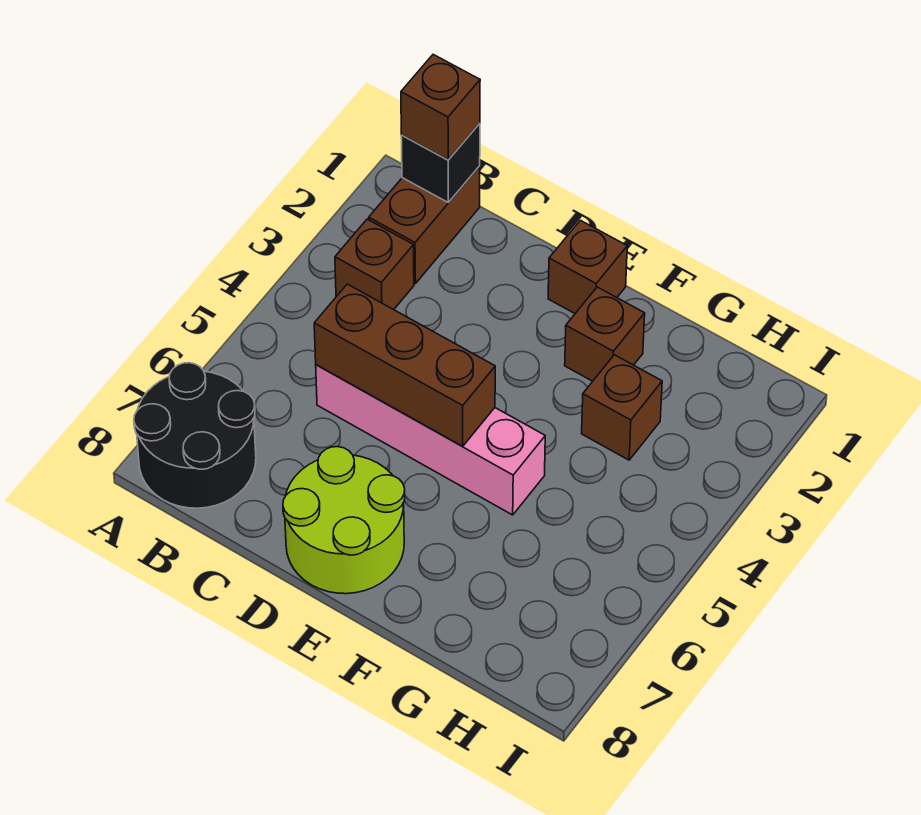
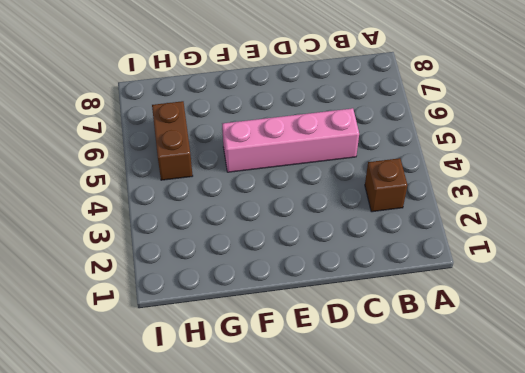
brown 1x2 brick [152,101,193,180] -> brown 1x2 brick moved to [369,166,480,284]
none -> black 2x2 round brick [134,363,256,508]
none -> lime 2x2 round brick [283,447,405,594]

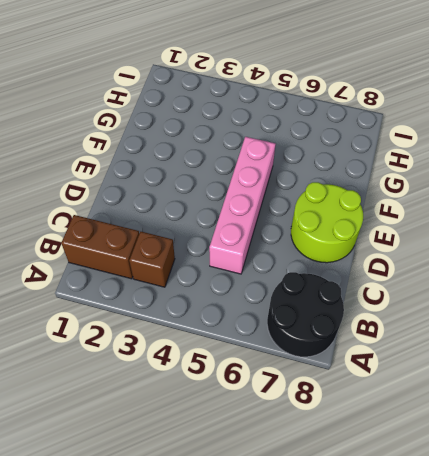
none -> brown 1x1 brick [548,220,627,313]
none -> brown 1x1 brick [565,287,645,381]

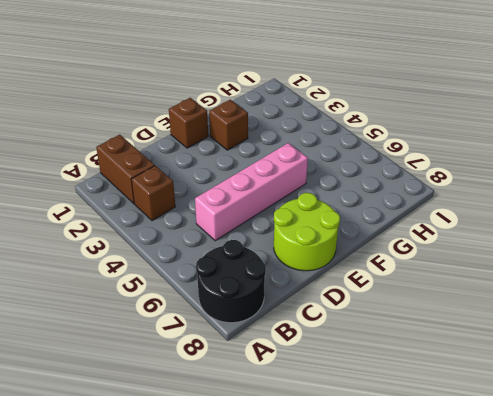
none -> brown 1x1 brick [582,355,662,460]
none -> black 1x1 brick [401,123,480,203]

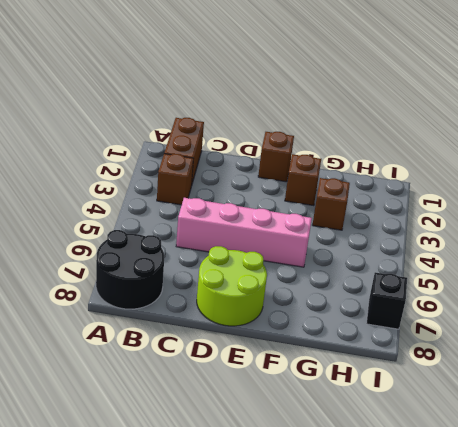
black 1x1 brick [366,272,407,329] -> black 1x1 brick moved to [401,123,480,203]
none -> brown 1x3 brick [314,284,495,446]
none -> brown 1x1 brick [401,55,480,160]

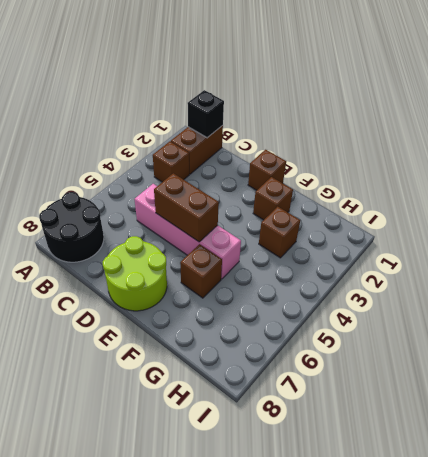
brown 1x2 brick [154,173,219,242] -> brown 1x3 brick [314,284,495,446]
brown 1x1 brick [180,244,222,298] -> brown 1x1 brick moved to [401,55,480,160]

